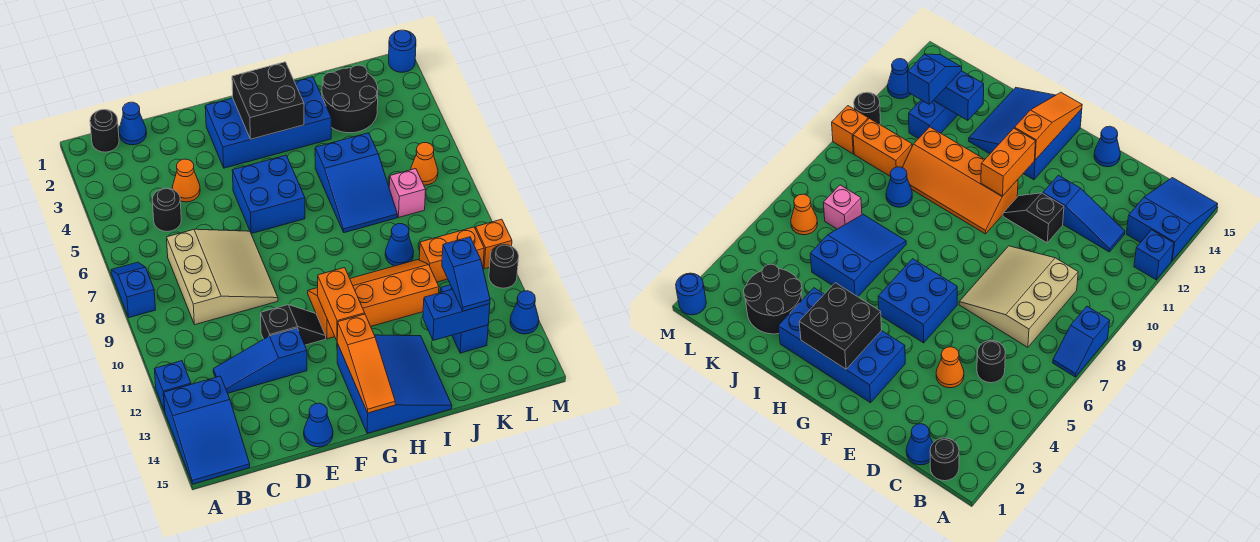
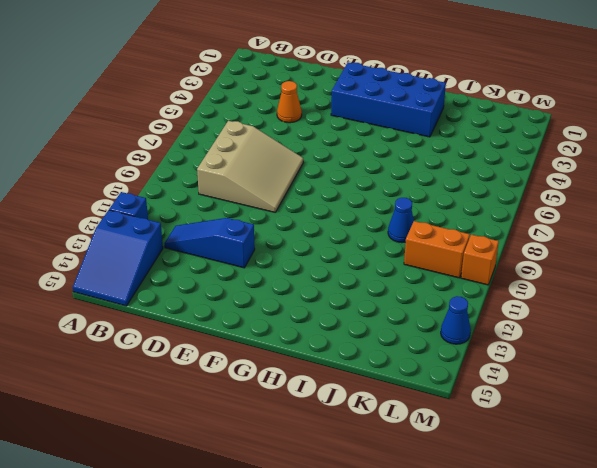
none -> blue 1x2 slope [111,262,156,317]
none -> black 1x1 round brick [90,110,119,152]
none -> blue 1x1 cone [119,102,147,145]
none -> black 1x1 round brick [152,188,181,232]

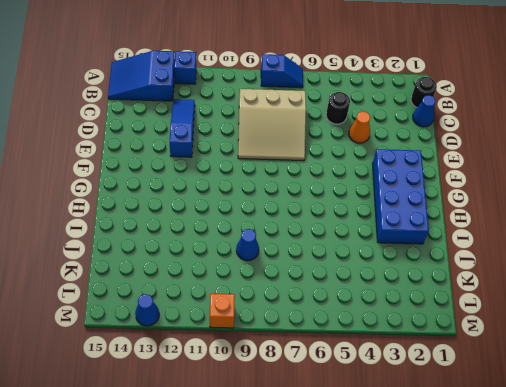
none -> black 1x2 slope [261,305,326,345]
none -> blue 1x1 cone [304,403,333,447]
none -> blue 2x2 brick [232,155,305,234]
none -> orange 2x4 slope [308,260,439,339]

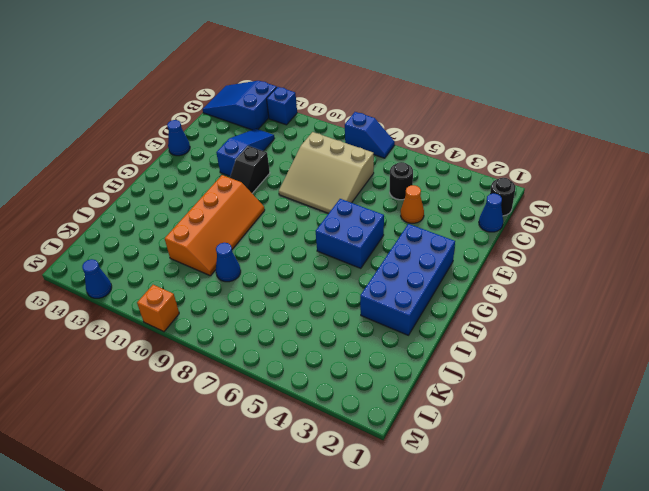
none -> blue 3x3 slope [337,335,452,433]
none -> blue 2x3 slope [315,133,397,233]
none -> black 2x2 round brick [322,65,378,133]
none -> pink 1x1 brick [389,169,426,217]

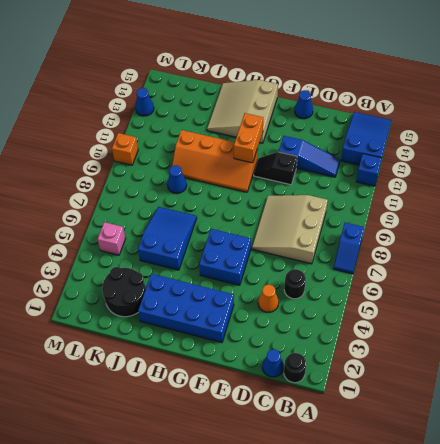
tan 3x3 slope [207,80,278,143] -> blue 3x3 slope [337,335,452,433]
pink 1x1 brick [98,222,126,255] -> pink 1x1 brick moved to [389,169,426,217]
none -> orange 1x2 brick [419,227,484,282]
none -> blue 1x2 brick [441,285,488,353]
none -> orange 1x1 cone [411,143,438,185]
none -> blue 1x1 round brick [389,30,416,72]

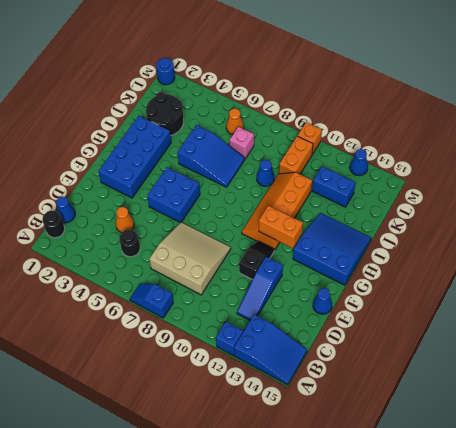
none -> black 1x1 round brick [489,245,519,288]
none -> black 2x2 brick [232,62,304,139]
none -> orange 1x3 slope [337,314,395,413]
none -> blue 1x2 brick [423,289,490,340]

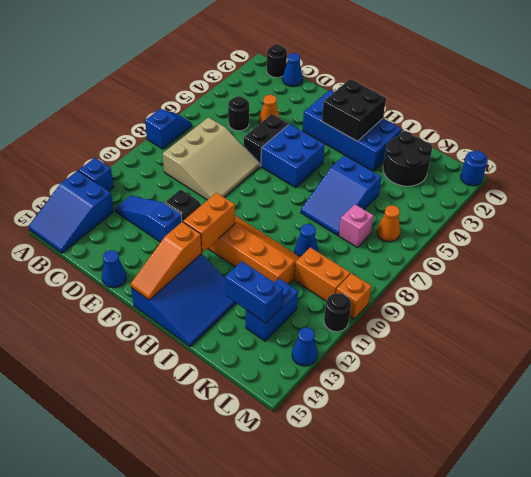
black 1x2 brick [244,114,288,166] -> none
none -> blue 1x2 slope [442,237,490,311]

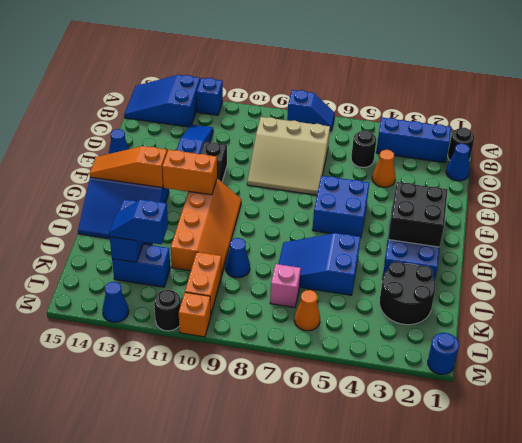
blue 1x3 brick [376,118,451,163] -> none

